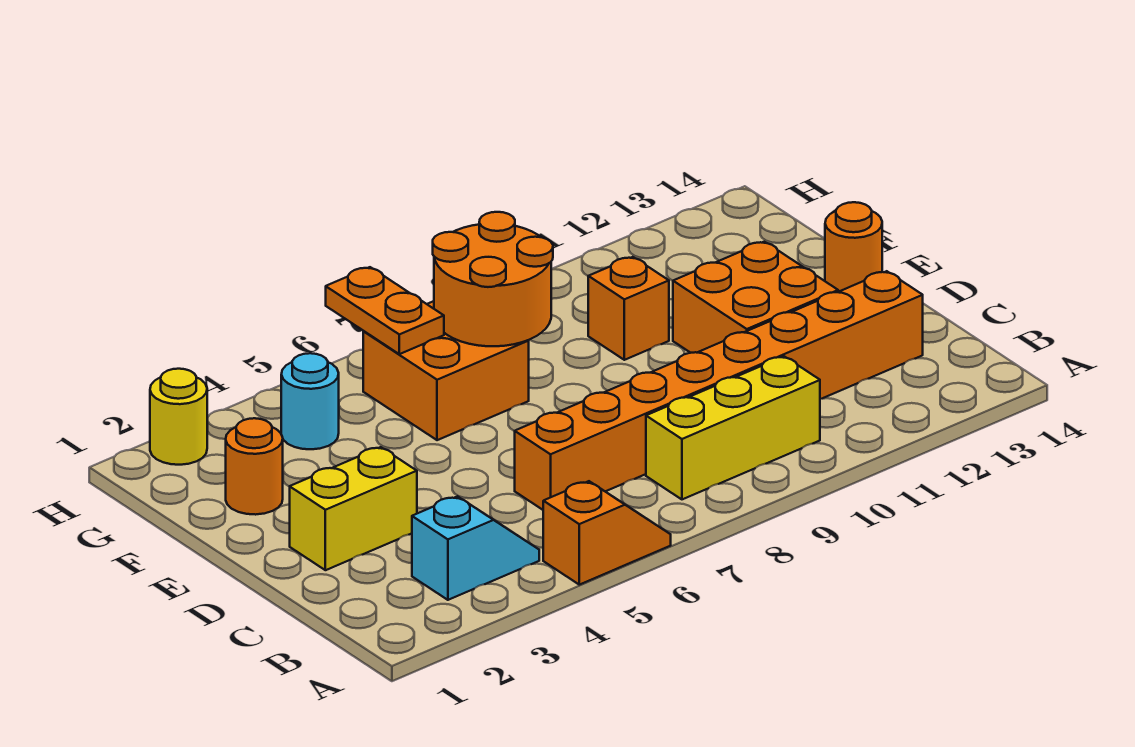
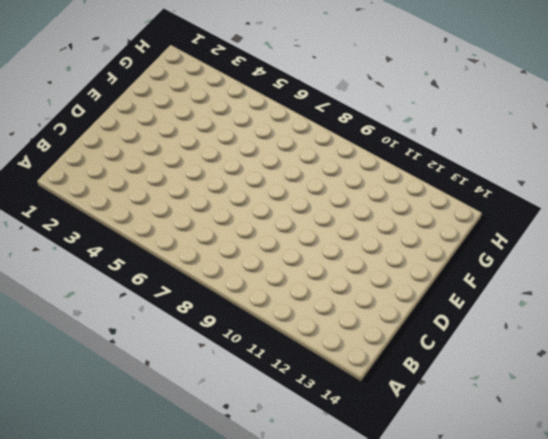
none -> orange 1x2 slope [543,481,671,585]
none -> cyan 1x2 slope [412,496,539,600]
none -> yellow 1x3 brick [646,356,820,499]

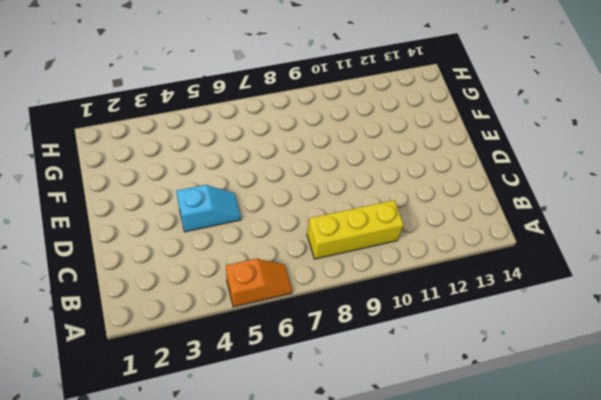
cyan 1x2 slope [176,185,241,232] -> cyan 1x2 slope moved to [412,496,539,600]
none -> orange 1x8 brick [515,271,923,510]
none -> yellow 1x2 brick [290,447,417,570]
none -> orange 2x2 brick [673,242,838,353]

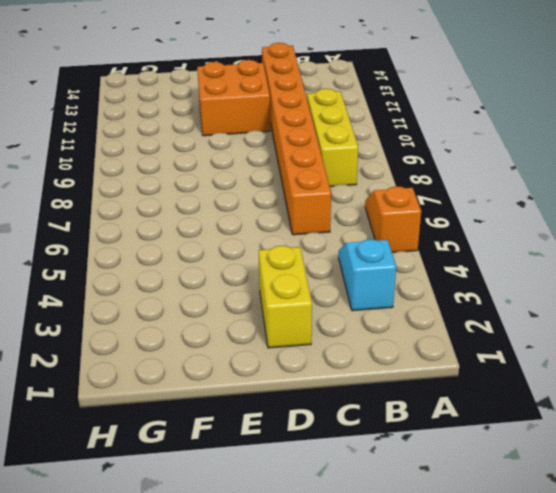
none -> orange 1x1 round brick [825,202,882,292]
none -> orange 1x1 round brick [226,418,283,515]
none -> orange 2x2 brick [363,301,529,440]

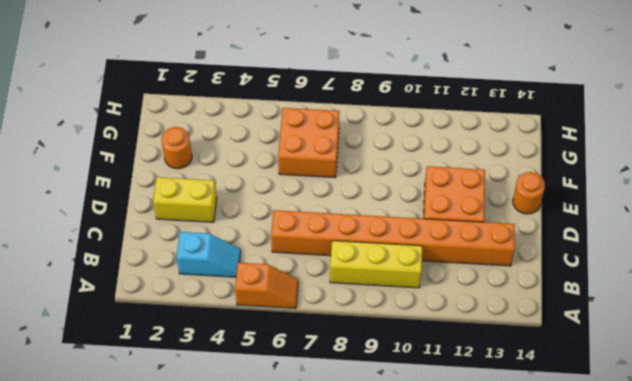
none -> orange 1x1 brick [588,257,669,360]
none -> cyan 1x1 round brick [281,353,339,449]
none -> yellow 1x1 round brick [150,369,207,465]

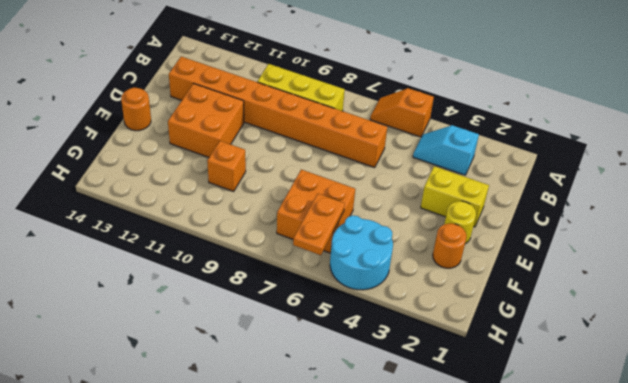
yellow 1x1 round brick [444,201,476,244] -> yellow 1x1 round brick moved to [150,369,207,465]
cyan 2x2 round brick [330,215,393,290] -> cyan 1x1 round brick [281,353,339,449]
none -> orange 2x2 round brick [433,212,553,346]

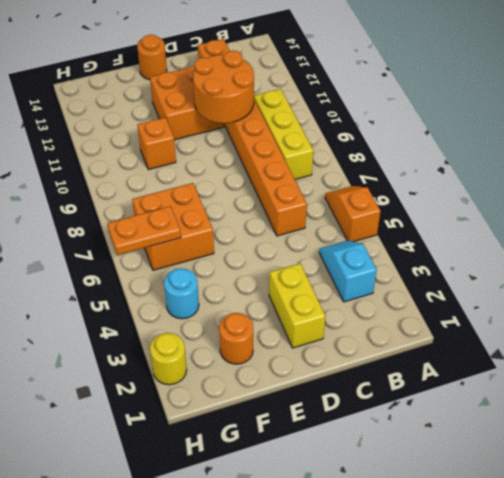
orange 2x2 round brick [193,51,254,123] -> orange 2x2 round brick moved to [433,212,553,346]

